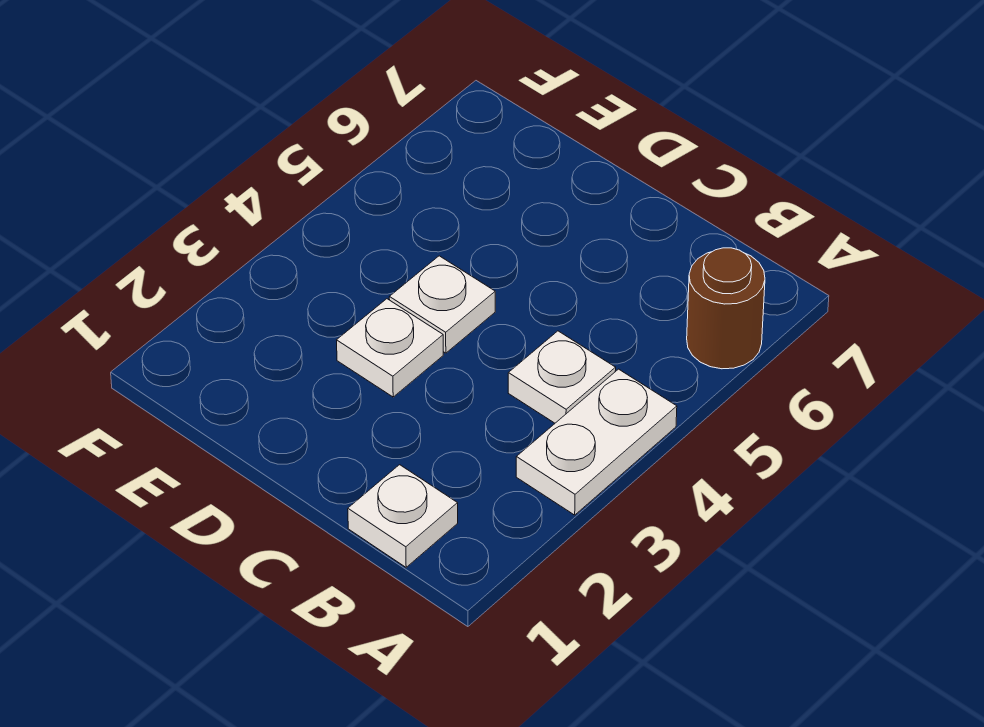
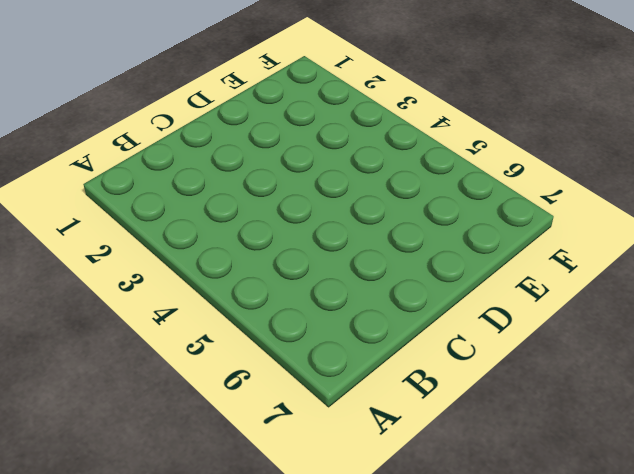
none -> white 1x2 plate [516,369,677,515]
none -> brown 1x1 round brick [687,248,765,369]

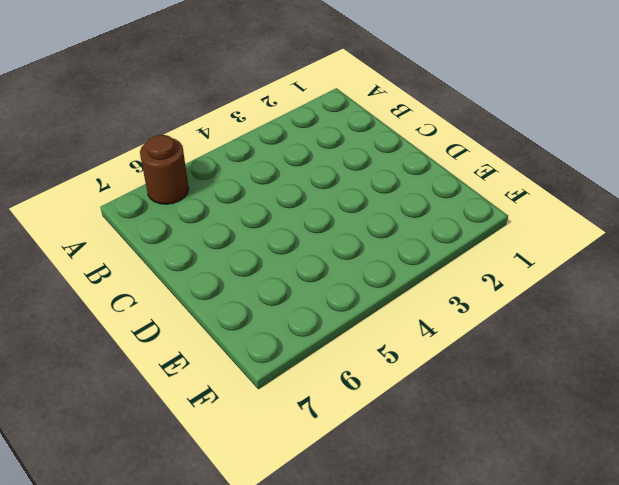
none -> white 1x2 plate [516,369,677,515]
none -> white 1x1 plate [348,465,458,567]

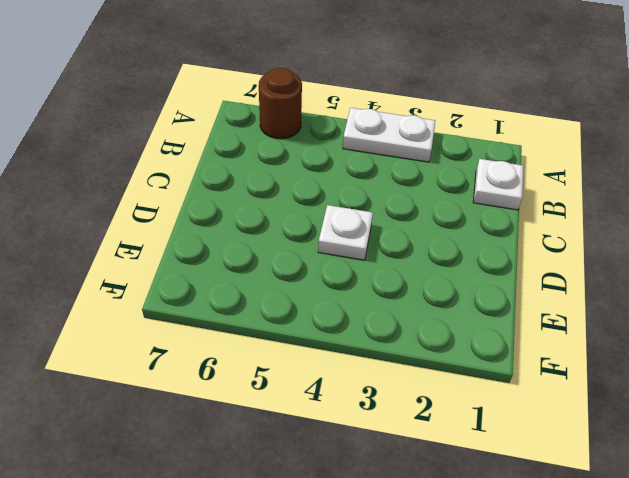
none -> white 1x1 plate [508,331,616,423]
none -> white 1x1 plate [337,299,443,397]

